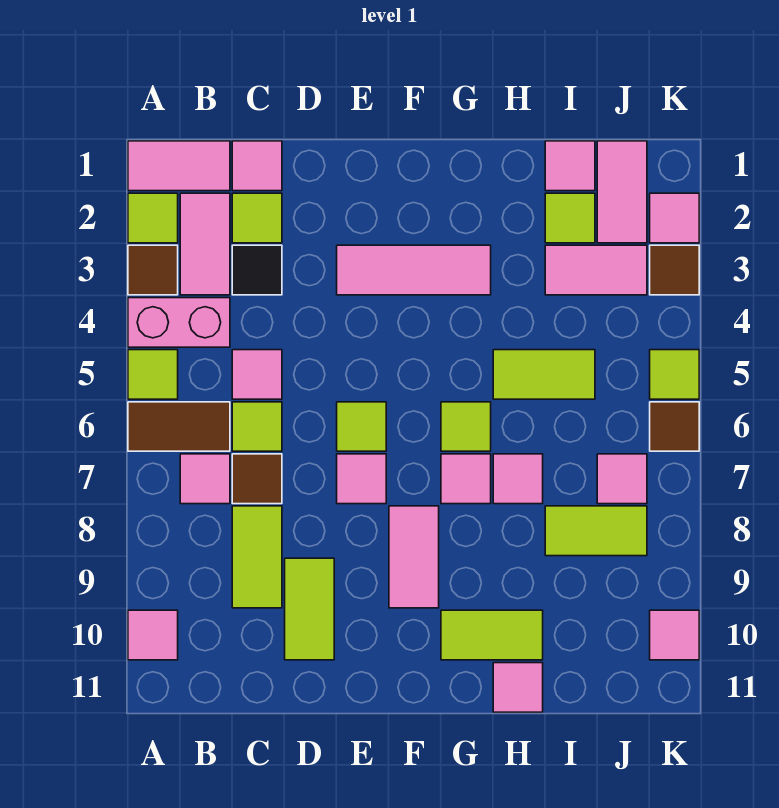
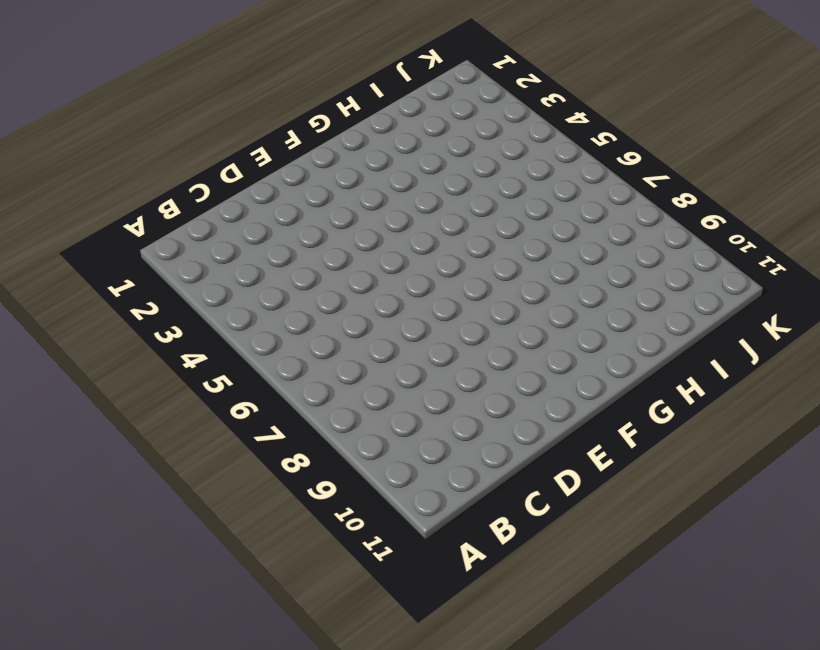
none -> pink 1x2 tile [128,141,230,191]
none -> lime 1x1 tile [128,193,178,243]
none -> brown 1x1 tile [128,245,178,295]
none -> pink 1x2 brick [128,298,230,347]

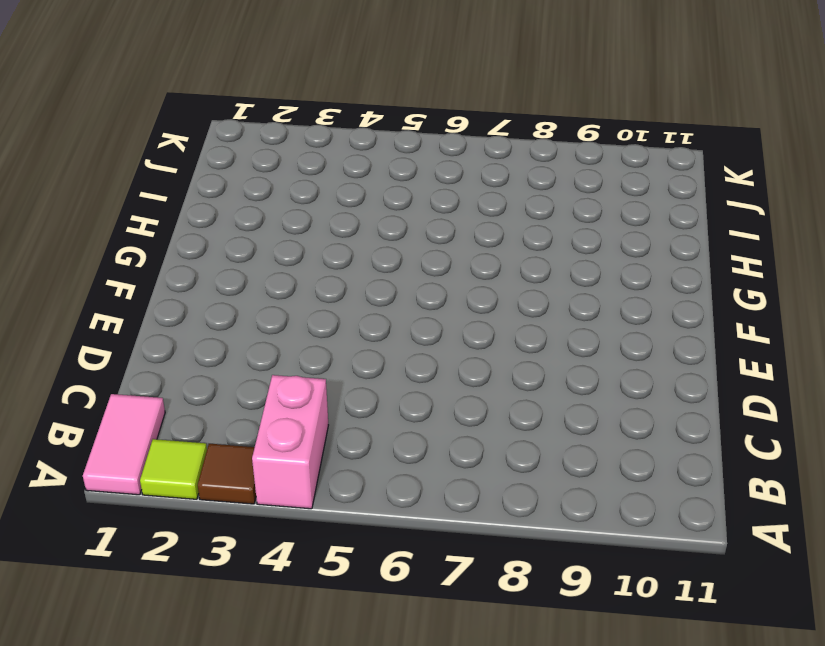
none -> lime 1x1 tile [128,350,178,399]
none -> brown 1x2 tile [128,402,230,451]
none -> pink 1x1 tile [128,610,178,660]
none -> pink 1x2 tile [180,193,230,295]

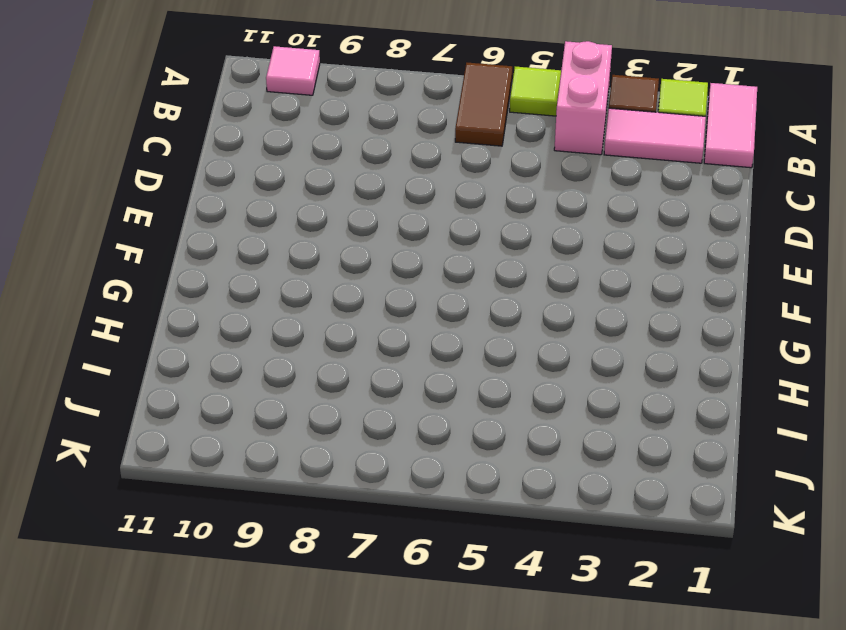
none -> pink 1x1 tile [180,454,230,504]
none -> pink 1x1 tile [232,141,282,191]
none -> lime 1x1 tile [232,193,282,243]
none -> black 1x1 tile [232,245,282,295]

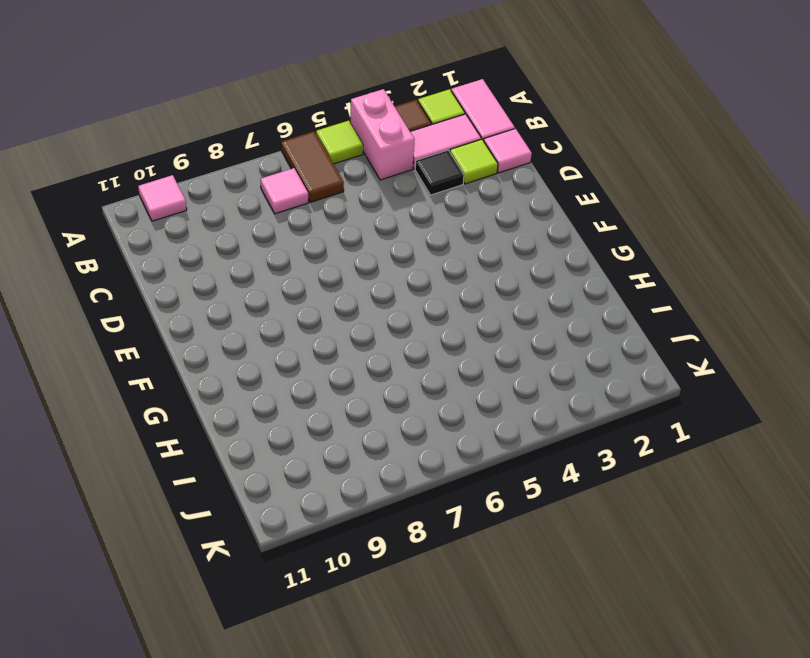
none -> pink 1x1 tile [232,350,282,399]
none -> lime 1x1 tile [232,402,282,451]
none -> brown 1x1 tile [232,454,282,504]
none -> lime 1x2 tile [232,506,282,608]

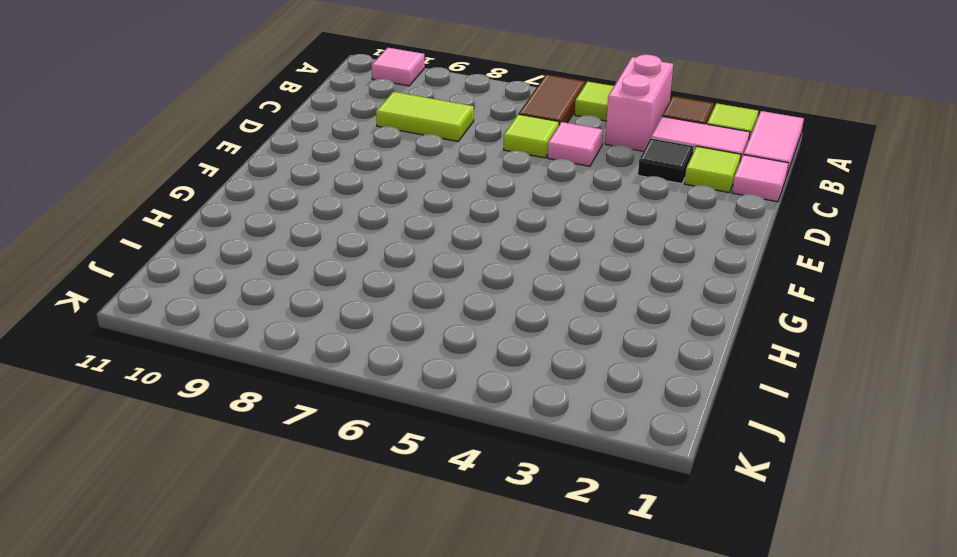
none -> pink 1x1 tile [180,454,230,504]
none -> brown 1x1 tile [232,454,282,504]
none -> lime 1x2 tile [285,558,334,660]
none -> pink 1x3 tile [337,245,491,295]

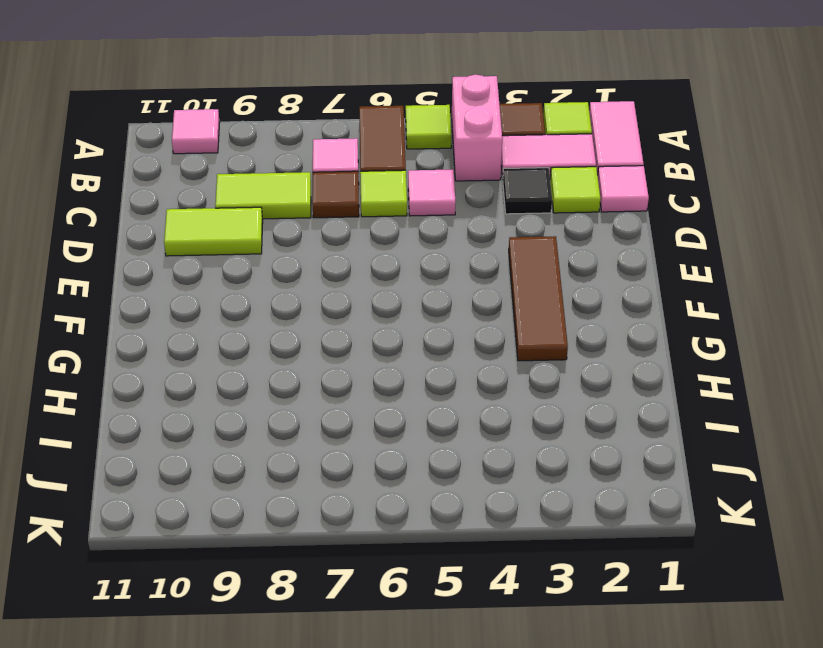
brown 1x3 tile [509,236,568,361] -> pink 1x3 tile [337,245,491,295]
none -> lime 1x1 tile [337,402,386,451]
none -> pink 1x1 tile [337,454,386,504]
none -> pink 1x2 tile [389,506,439,608]
none -> lime 1x1 tile [441,402,491,451]

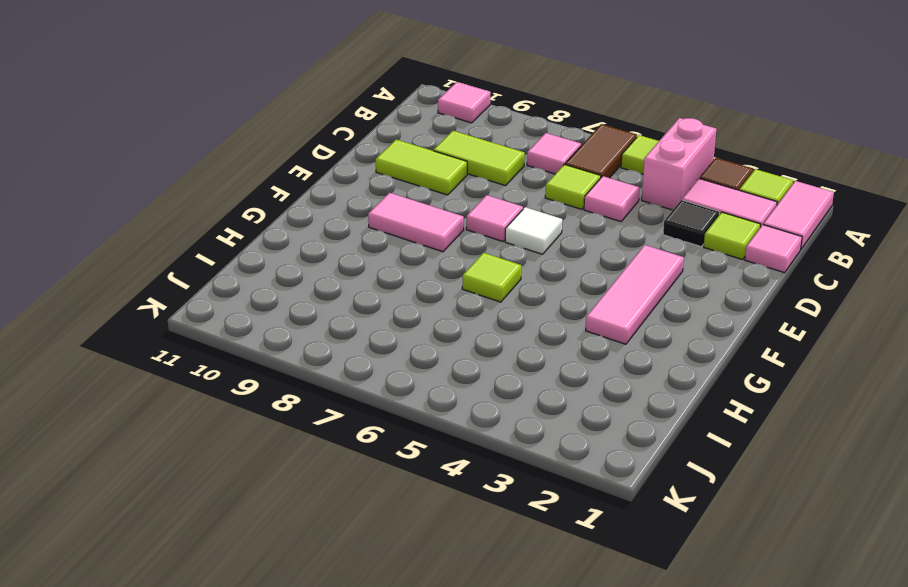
white 1x1 tile [505,207,562,254] -> lime 1x1 tile [337,402,386,451]
none -> brown 1x1 tile [232,454,282,504]
none -> pink 1x1 tile [441,454,491,504]
none -> lime 1x2 tile [441,610,543,660]
none -> lime 1x2 tile [493,350,595,399]

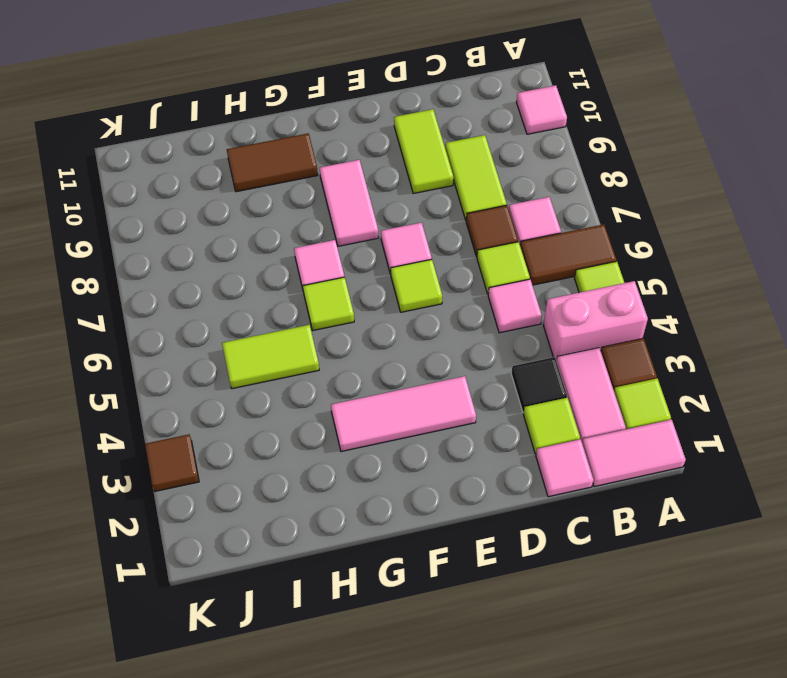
brown 1x2 tile [227,133,318,192] -> lime 1x2 tile [441,610,543,660]
none -> pink 1x1 tile [493,454,543,504]
none -> pink 1x1 tile [493,663,543,712]
none -> pink 1x1 tile [545,141,595,191]
none -> lime 1x1 tile [545,193,595,243]

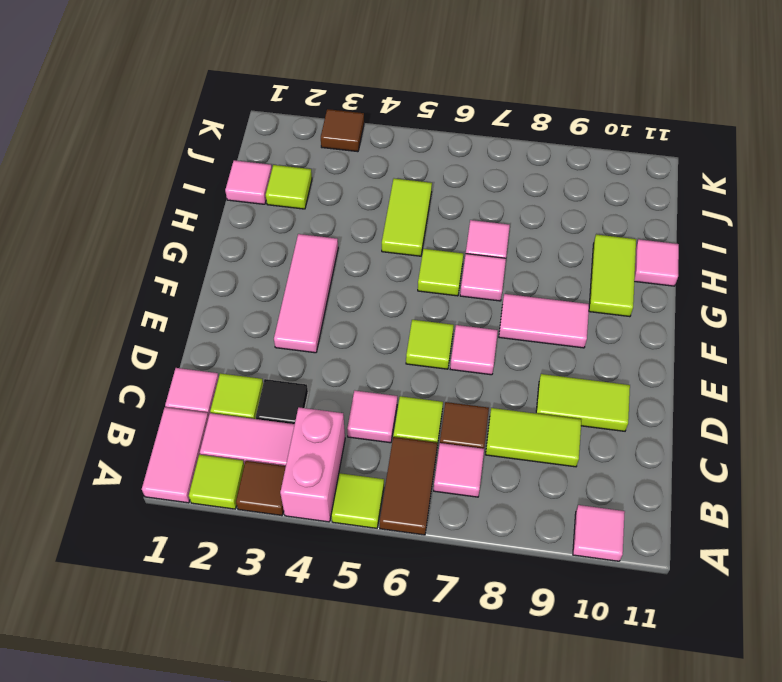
none -> pink 1x2 tile [545,245,647,295]
none -> lime 1x2 tile [545,506,647,556]
none -> pink 1x2 tile [597,141,647,243]
none -> pink 1x1 tile [597,454,647,504]

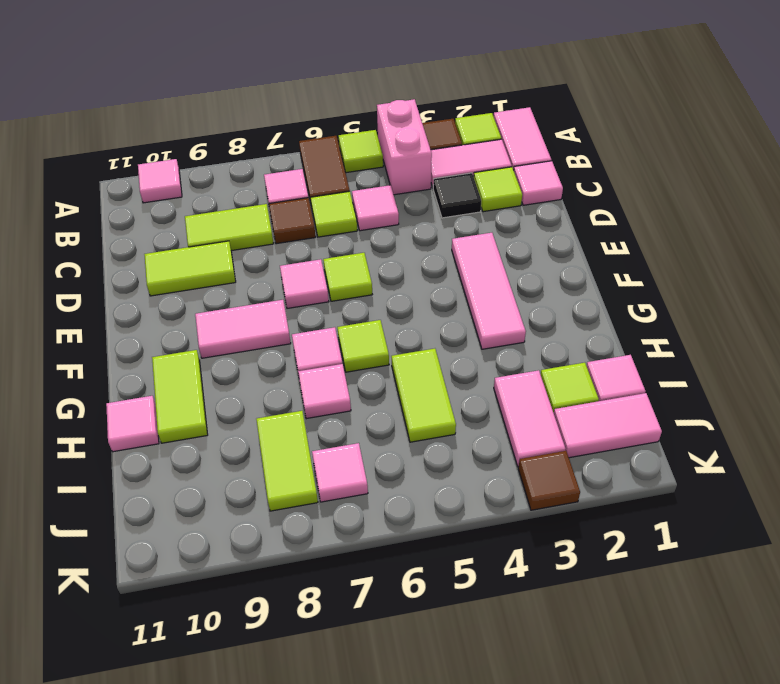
none -> pink 1x1 tile [650,193,699,243]
none -> lime 1x1 tile [650,350,699,399]
none -> brown 1x1 tile [650,402,699,451]
none -> pink 1x1 tile [650,610,699,660]

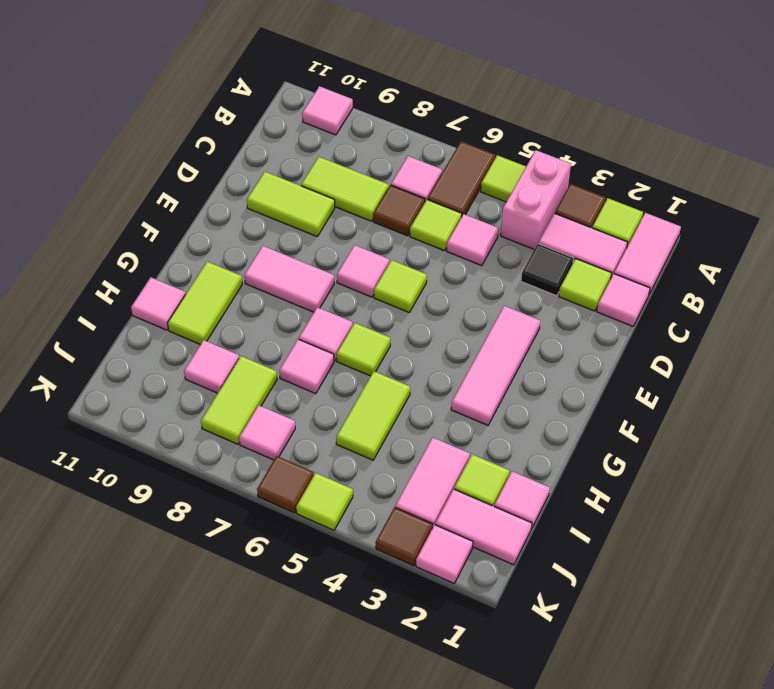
pink 1x1 tile [184,340,239,393] -> pink 1x1 tile moved to [650,610,699,660]

